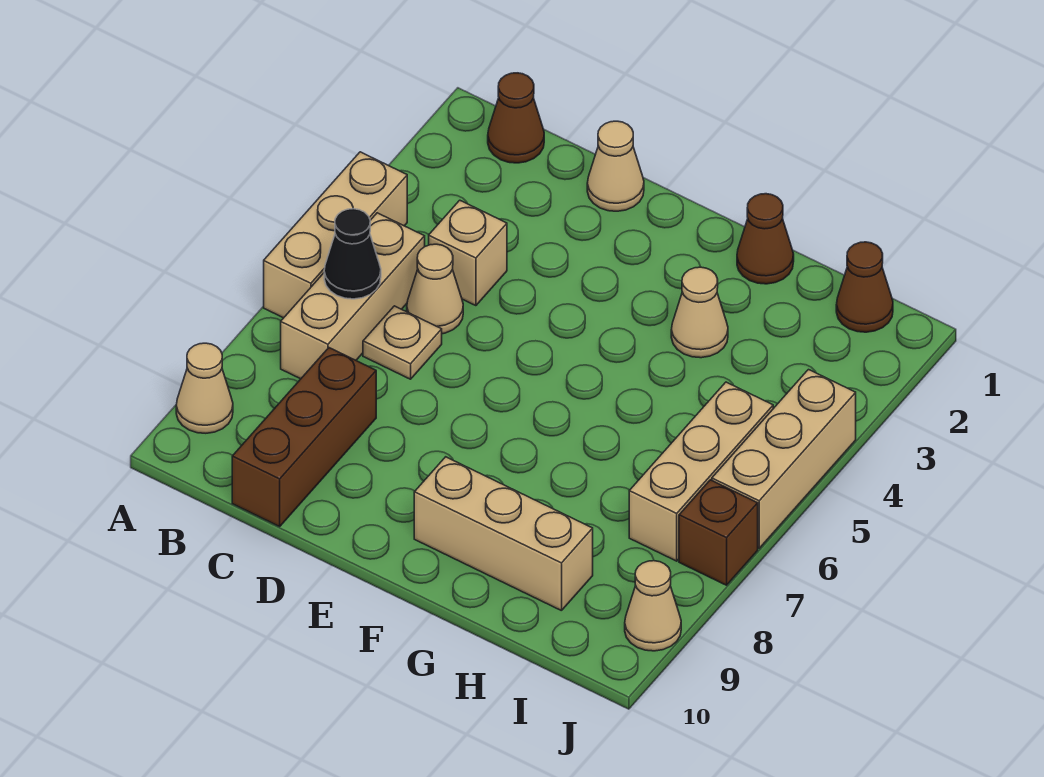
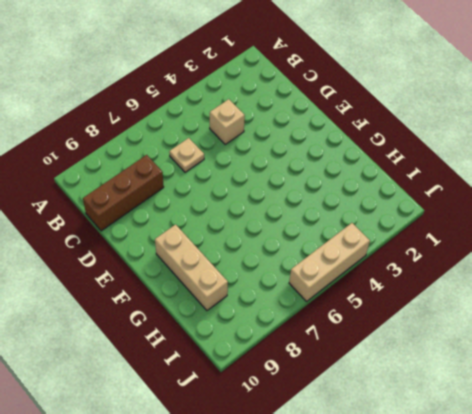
none -> tan 1x3 brick [264,152,407,318]
none -> tan 1x1 cone [176,343,233,433]
none -> brown 1x1 cone [488,73,544,163]

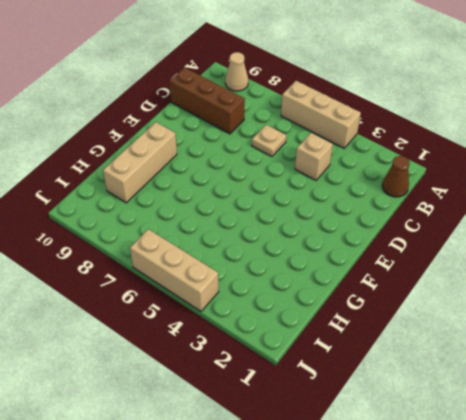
none -> tan 1x3 brick [281,213,425,379]
none -> tan 1x1 cone [407,244,463,334]
none -> tan 1x1 cone [587,121,644,211]

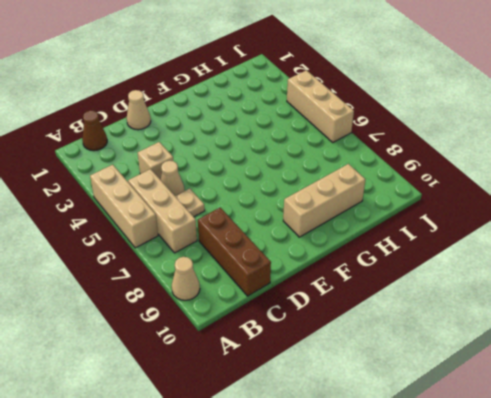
none -> brown 1x1 cone [737,194,794,284]
none -> tan 1x1 cone [671,267,728,358]
none -> brown 1x1 cone [836,242,893,332]

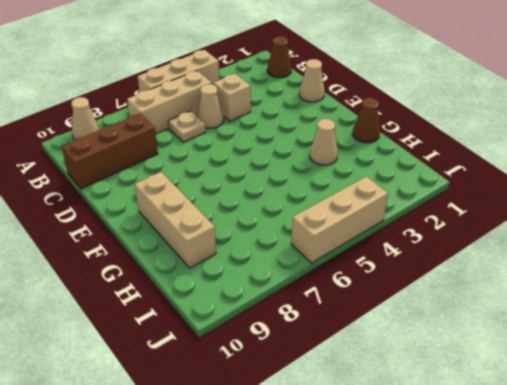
none -> brown 1x1 cone [836,242,893,332]
none -> tan 1x3 brick [629,382,773,561]
none -> brown 1x1 brick [679,480,758,585]

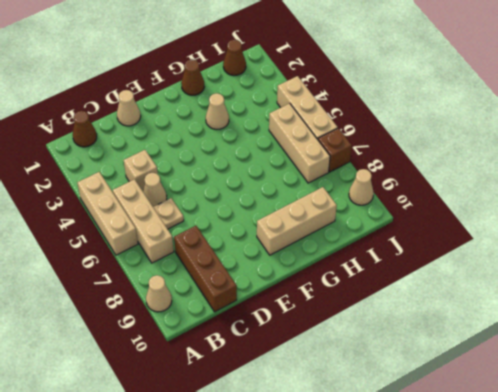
none -> black 1x1 cone [324,209,381,299]

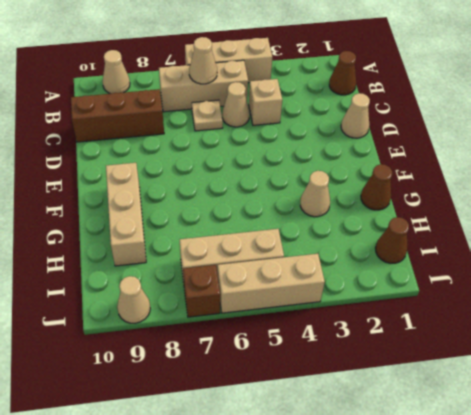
tan 1x1 cone [189,37,217,84] -> black 1x1 cone [324,209,381,299]

